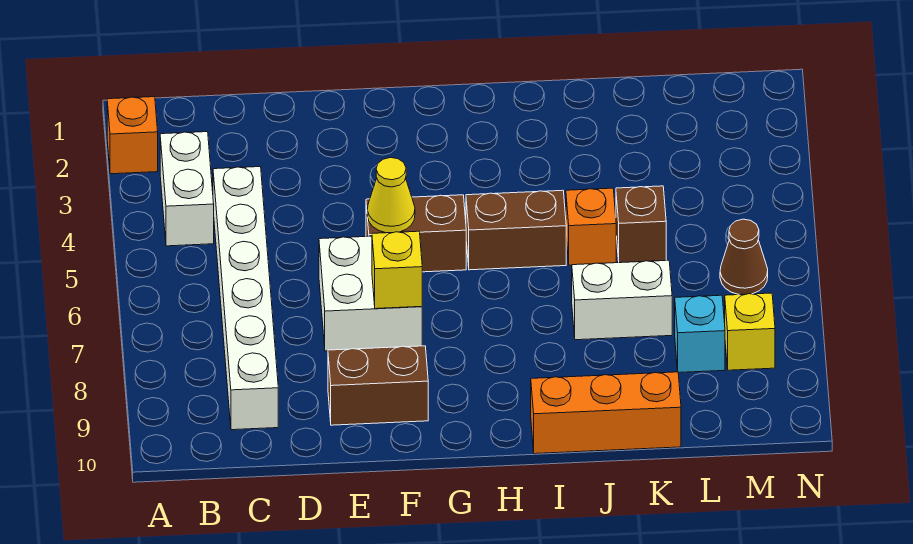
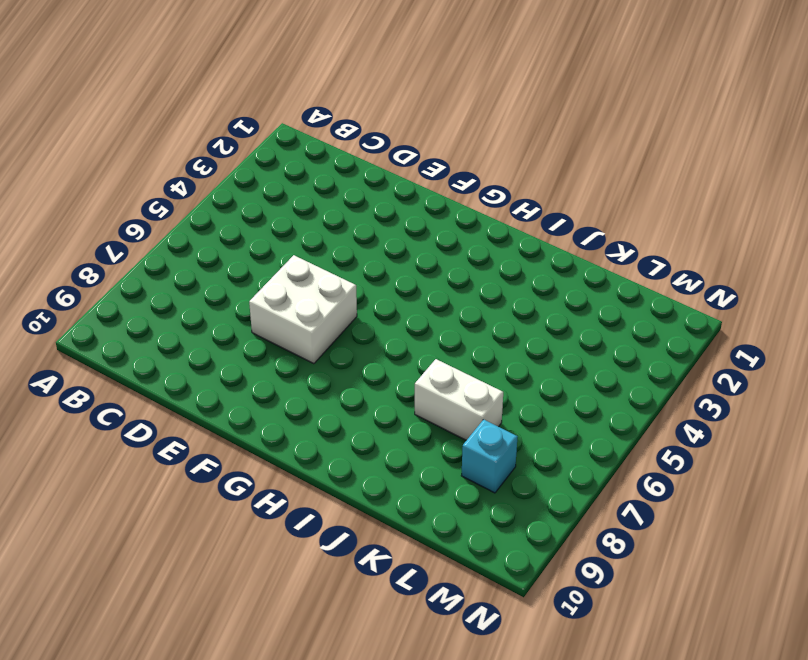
none -> orange 1x1 brick [107,97,158,174]
none -> white 1x2 brick [160,132,214,246]
none -> white 1x6 brick [213,167,278,430]

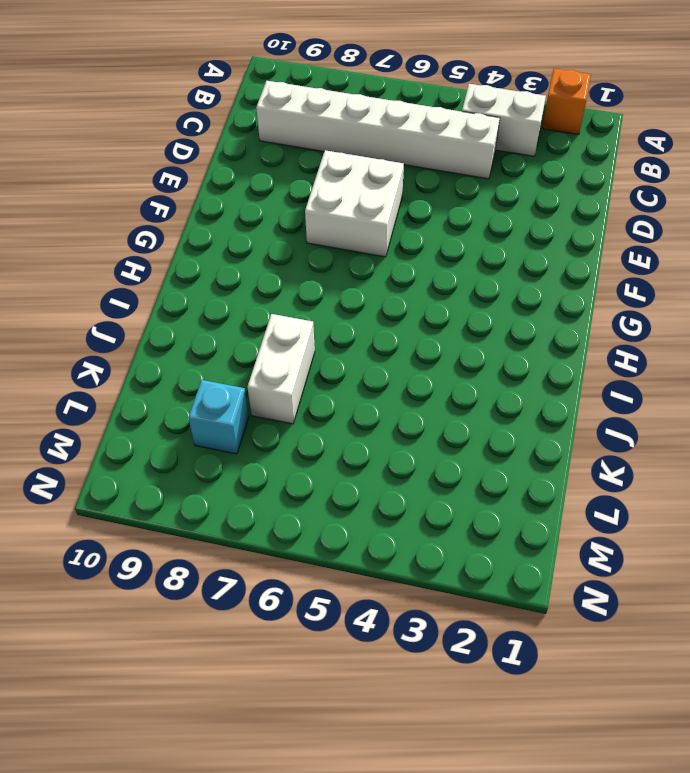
none -> brown 1x2 brick [328,346,428,425]
none -> brown 1x2 brick [366,195,466,272]
none -> brown 1x2 brick [466,190,566,270]

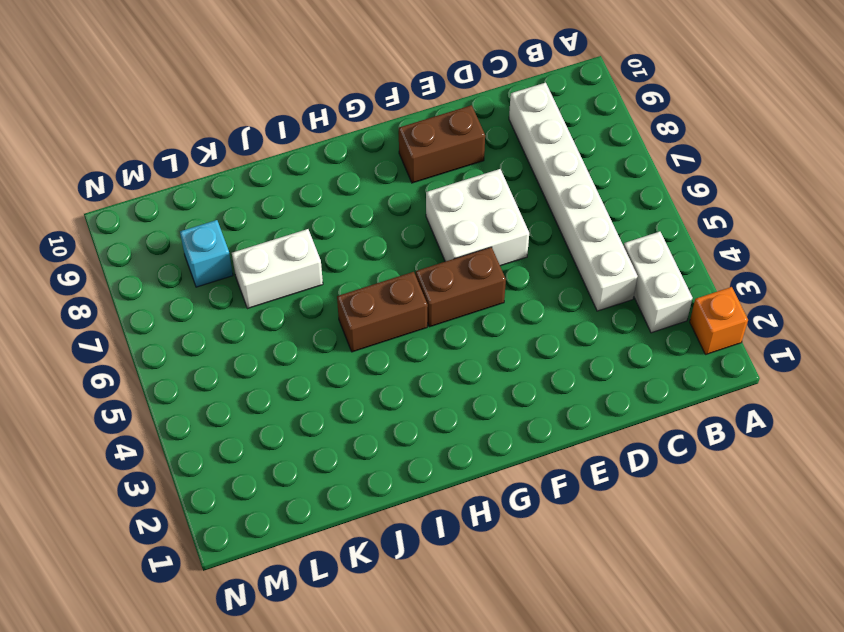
none -> orange 1x3 brick [531,372,681,454]
none -> orange 1x1 brick [566,188,616,265]
none -> brown 1x1 brick [616,186,666,263]

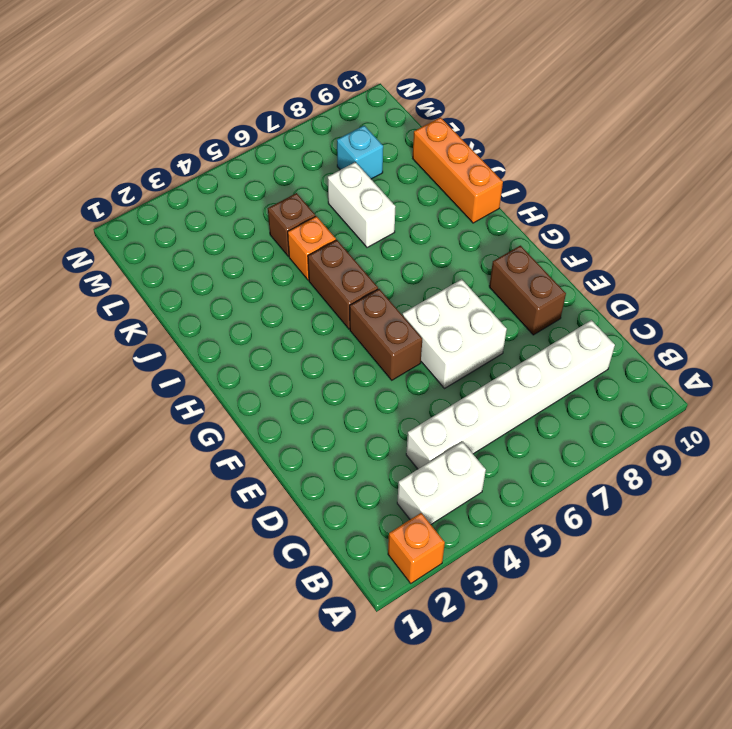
none -> brown 1x1 cone [720,219,768,295]
none -> yellow 1x1 brick [725,293,775,370]
none -> yellow 1x1 cone [367,158,415,233]

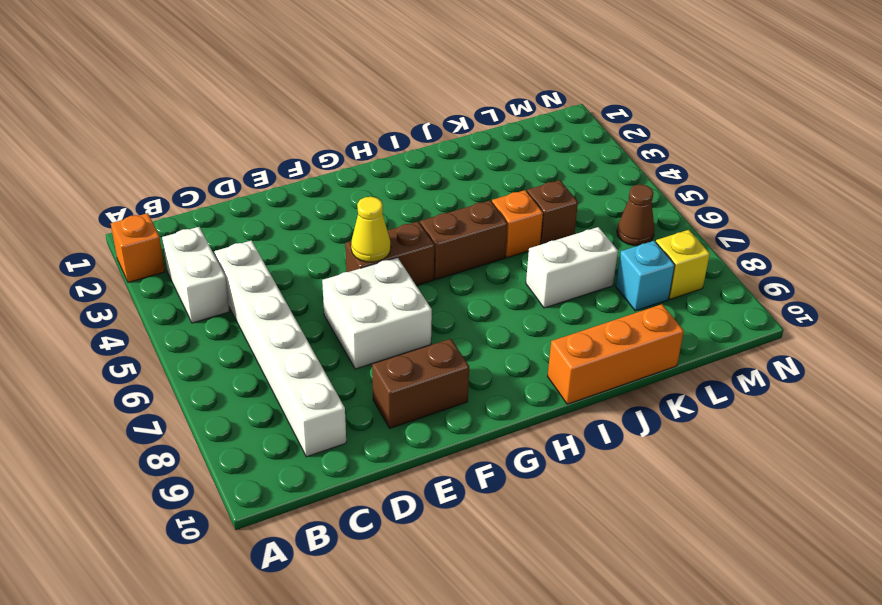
none -> yellow 1x1 brick [372,231,422,309]

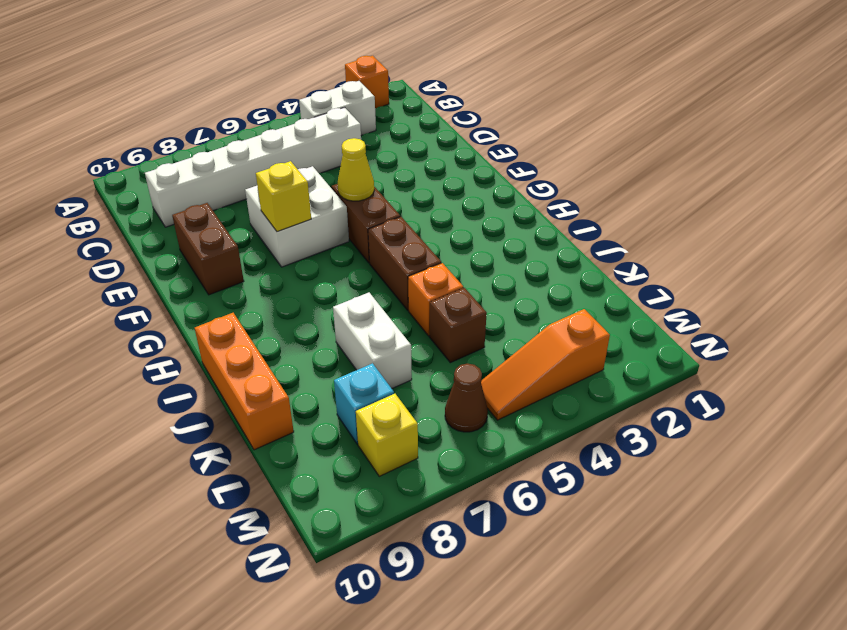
orange 1x3 slope [481,309,610,420] -> none

